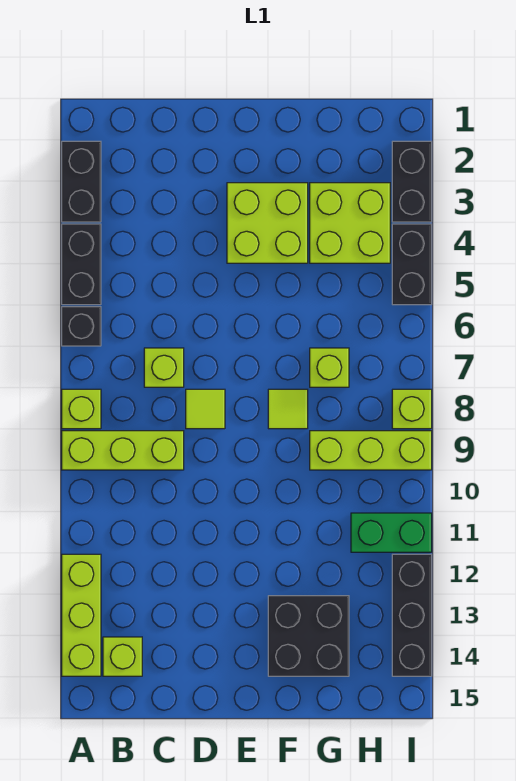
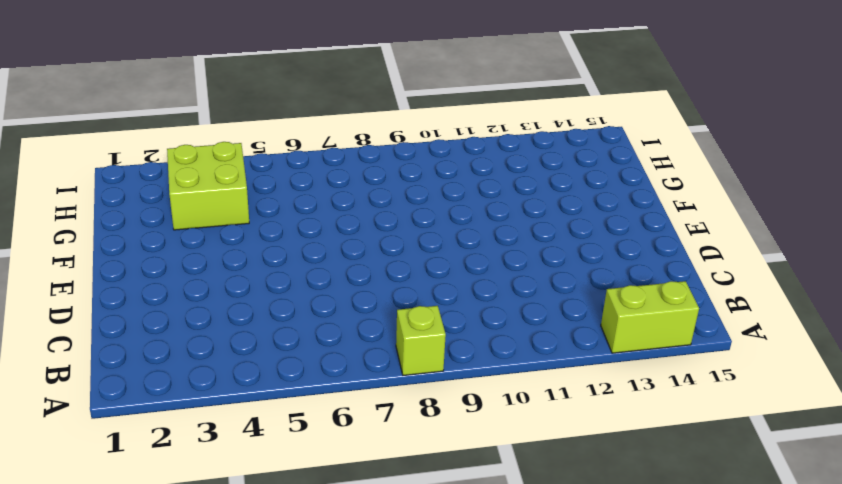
lime 1x2 brick [601,281,699,353] -> lime 1x3 brick [62,554,101,676]
none -> black 1x2 brick [62,141,101,222]
none -> black 1x2 brick [62,224,101,305]
none -> black 1x1 brick [62,307,101,346]

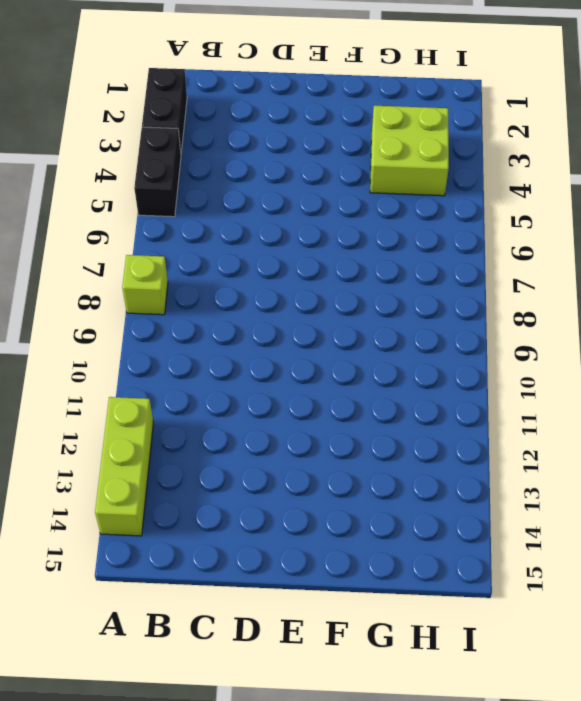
none -> black 1x1 brick [62,307,101,346]
none -> lime 1x3 brick [62,431,184,470]
none -> lime 1x1 brick [103,637,142,676]

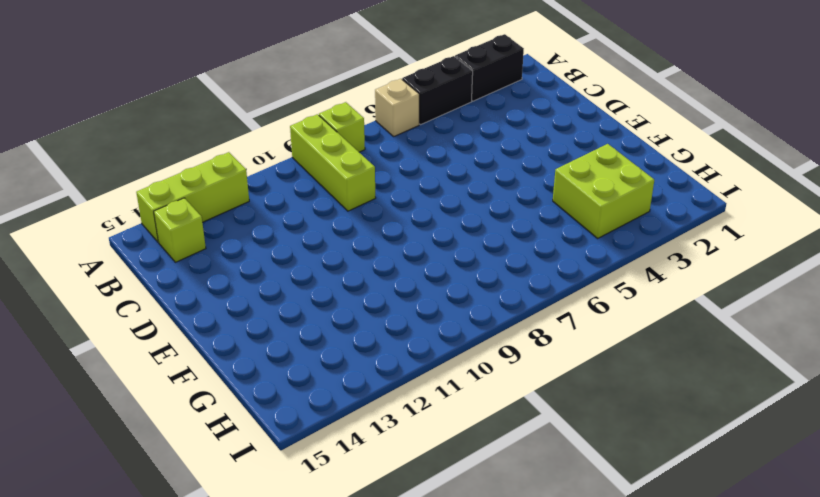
tan 1x1 brick [375,79,419,136] -> black 1x1 brick [62,307,101,346]
none -> lime 1x1 brick [144,348,184,387]
none -> lime 1x1 tile [186,389,225,429]
none -> lime 2x2 brick [227,183,308,263]

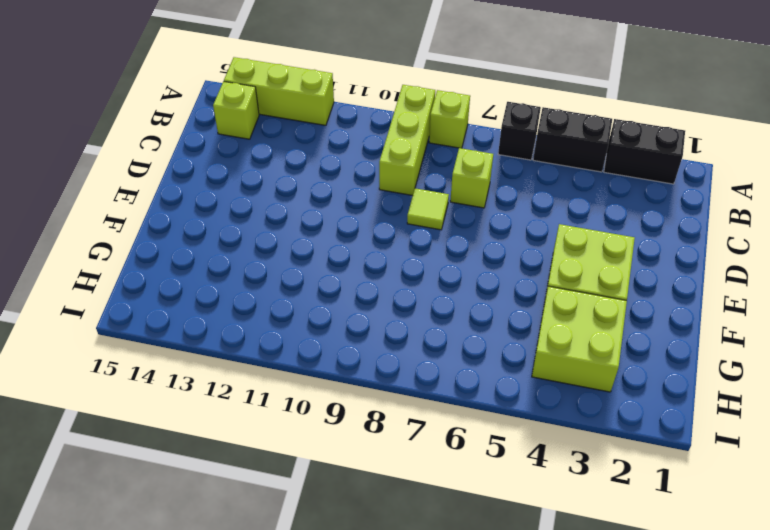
none -> lime 1x1 tile [268,389,308,429]
none -> black 2x2 brick [268,596,349,676]
none -> lime 1x1 brick [310,348,349,387]

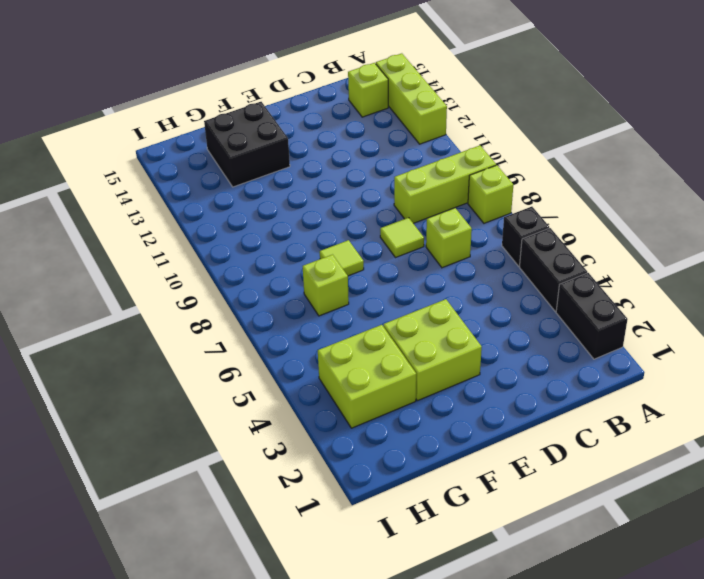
none -> lime 1x3 brick [310,431,432,470]
none -> green 1x2 brick [351,513,432,552]
none -> black 1x2 brick [392,141,432,222]

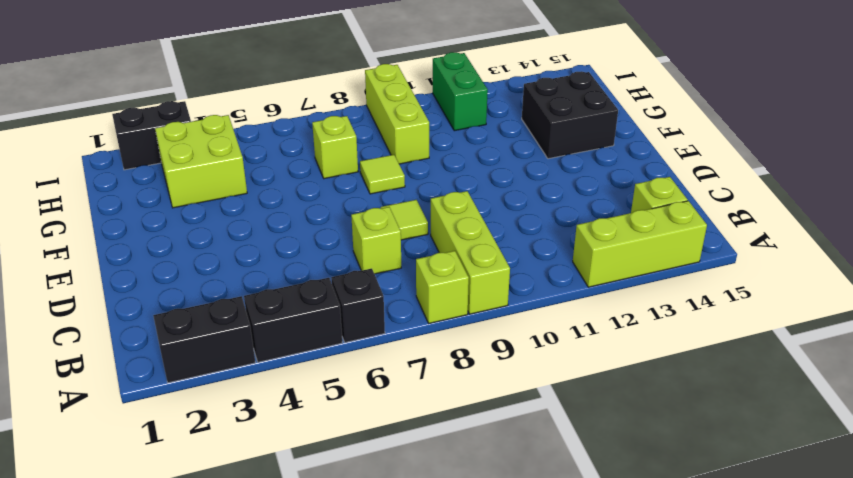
none -> lime 2x2 brick [227,183,308,263]
none -> black 1x2 brick [392,224,432,305]
none -> lime 1x1 brick [392,389,432,429]

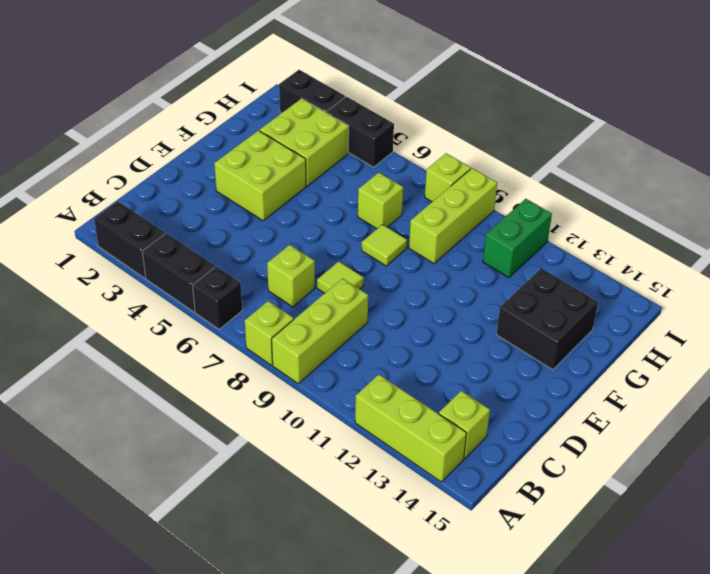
none -> black 1x3 brick [392,554,432,676]

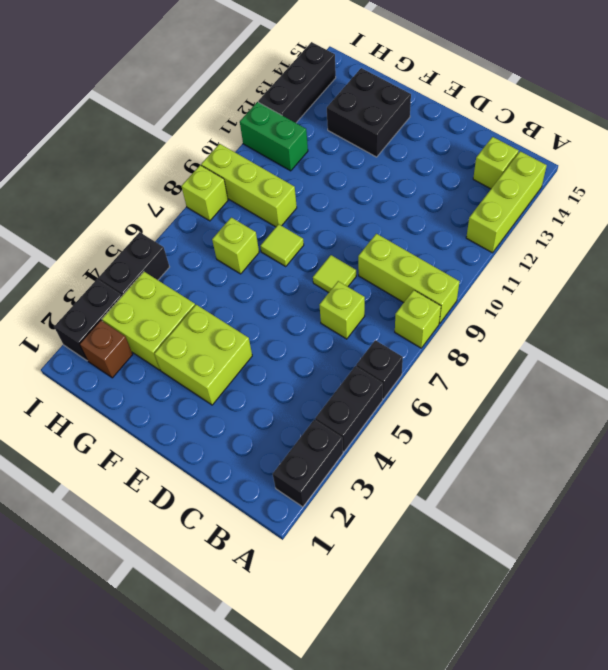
brown 1x1 brick [80,320,133,378] -> none

